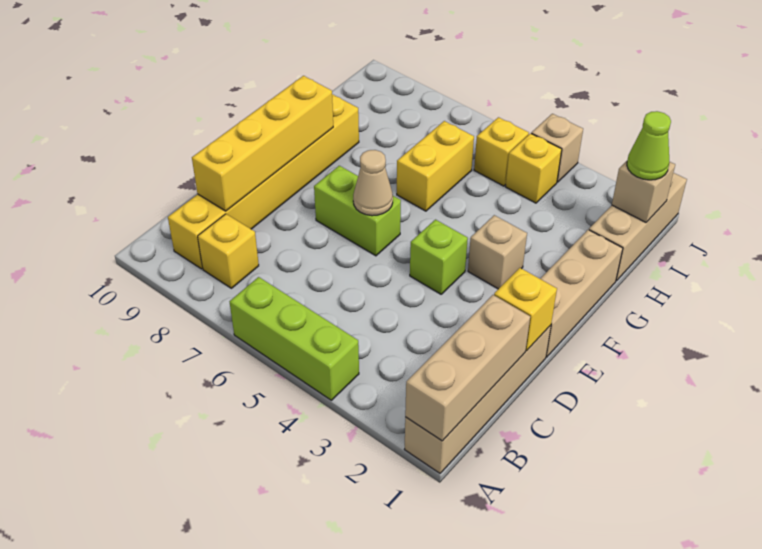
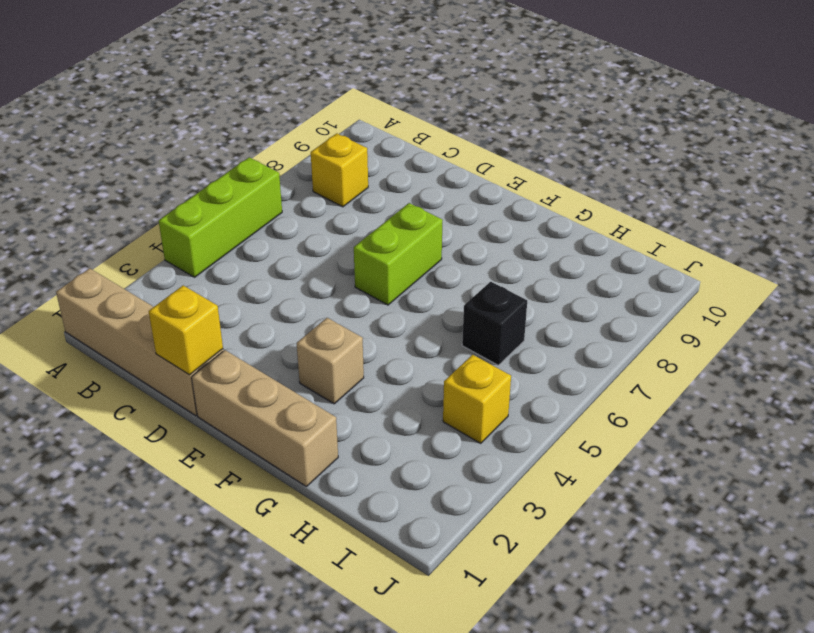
black 1x1 brick [462,282,527,365] -> yellow 1x2 brick [397,121,474,211]
none -> yellow 1x6 brick [168,94,359,269]
none -> lime 1x1 brick [410,219,468,294]
none -> tan 1x3 brick [589,173,687,281]

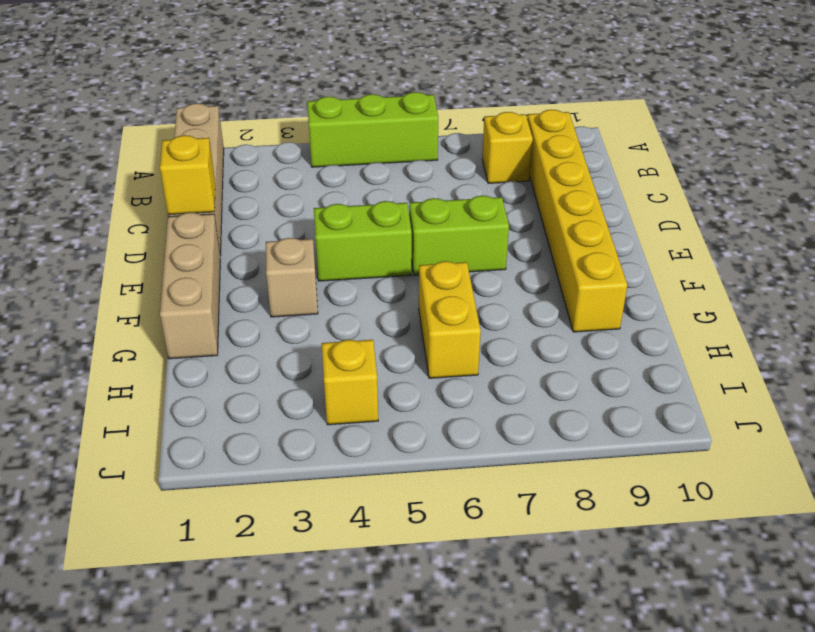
lime 1x2 brick [314,201,412,281] -> lime 1x1 brick [410,219,468,294]
none -> tan 1x3 brick [589,173,687,281]
none -> yellow 1x1 brick [474,117,529,186]
none -> tan 1x1 brick [531,114,583,182]

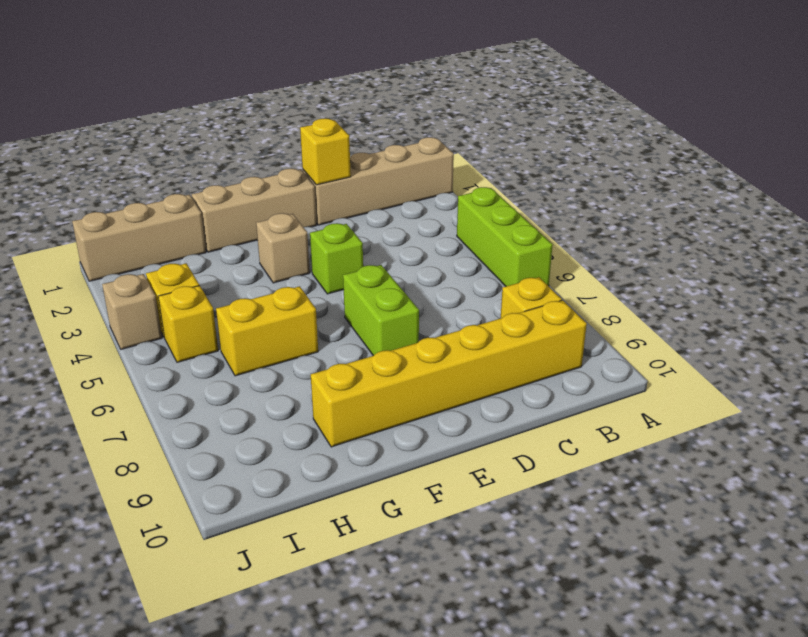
none -> tan 1x3 brick [405,295,530,441]
none -> yellow 1x4 brick [192,76,333,211]
none -> tan 1x1 cone [353,150,393,216]

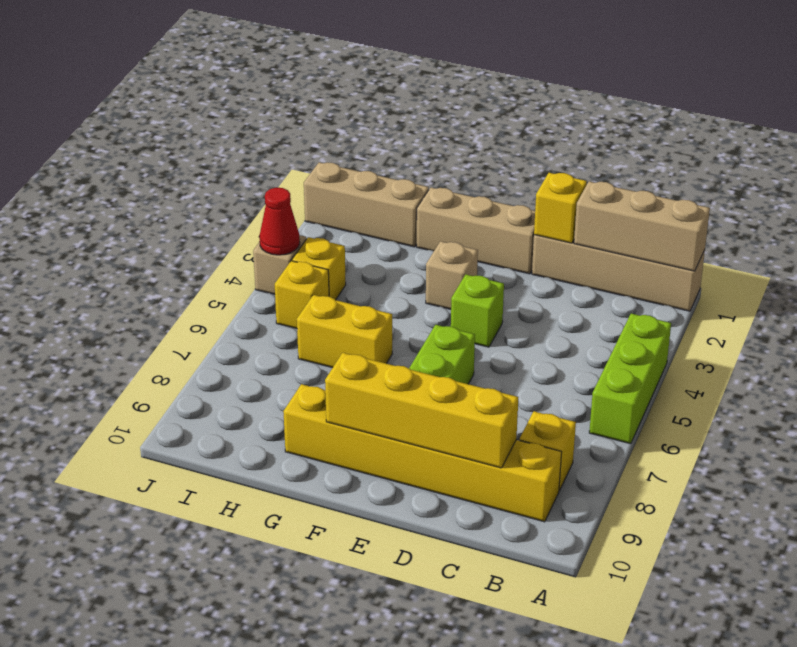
red 1x1 cone [260,188,300,255] -> none
none -> tan 1x1 cone [353,150,393,216]
none -> tan 1x1 brick [612,161,675,222]
none -> lime 1x1 cone [627,111,671,180]

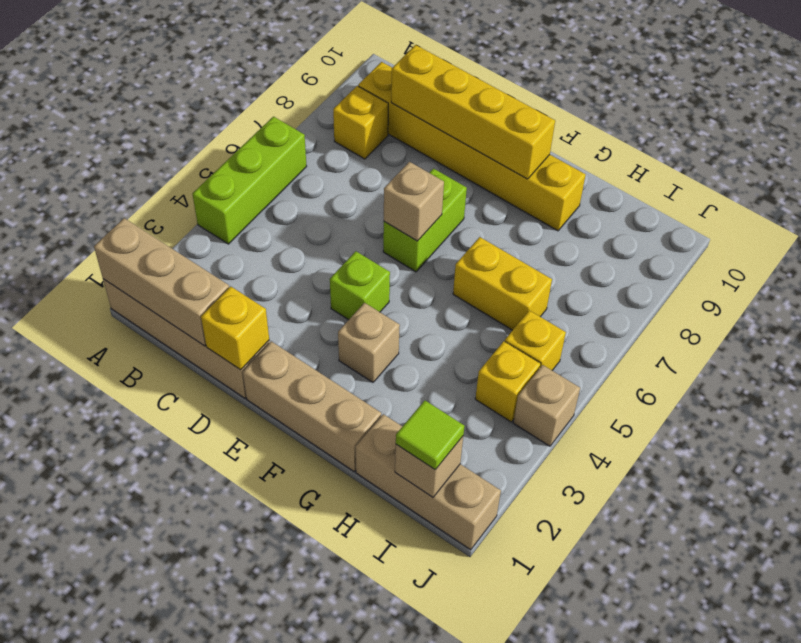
tan 1x1 brick [384,162,444,241] -> tan 1x1 cone [353,150,393,216]
lime 1x1 tile [396,400,464,470] -> lime 1x1 cone [627,111,671,180]

